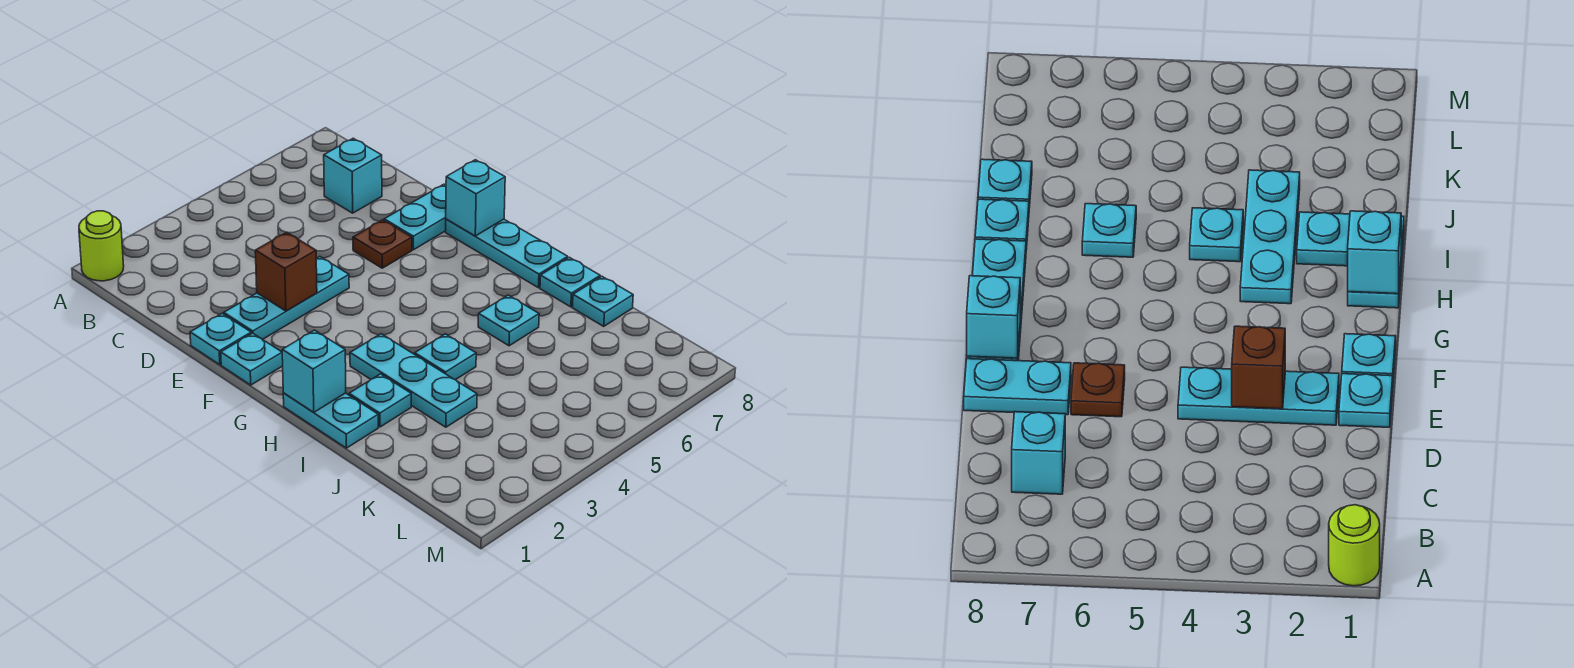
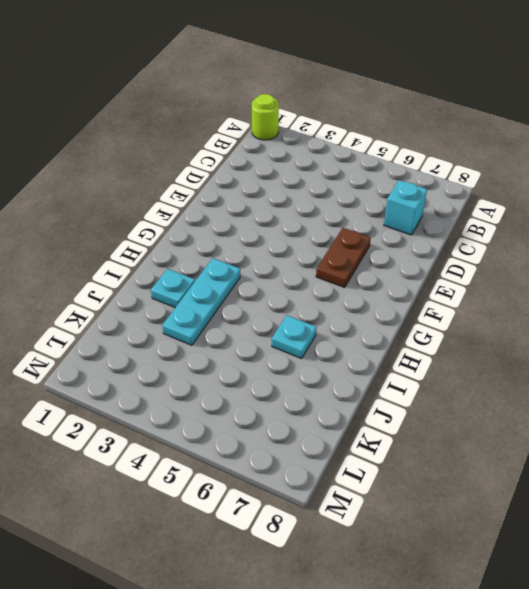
brown 1x2 plate [316,228,371,288] -> brown 1x1 plate [353,220,412,268]
none -> cyan 1x1 plate [190,314,251,365]
none -> cyan 1x3 plate [224,257,349,339]
none -> cyan 1x2 plate [384,184,446,250]

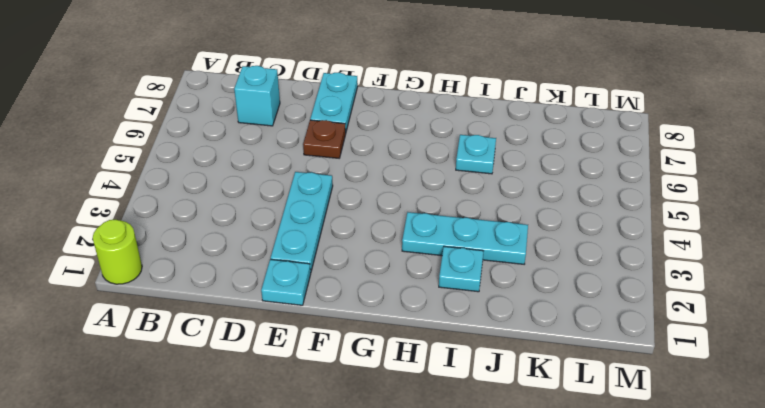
none -> cyan 1x1 plate [221,333,283,385]
none -> cyan 1x3 plate [446,219,568,288]
none -> cyan 1x2 plate [283,393,378,448]

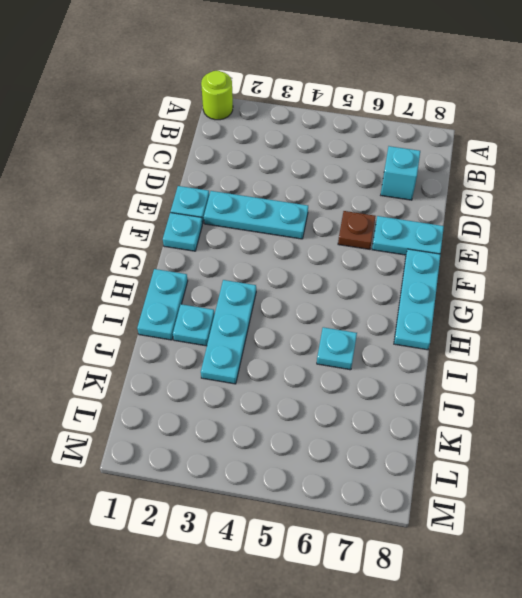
none -> cyan 1x1 plate [415,334,476,380]
none -> cyan 1x1 plate [540,257,600,307]
none -> cyan 1x1 plate [572,276,633,326]

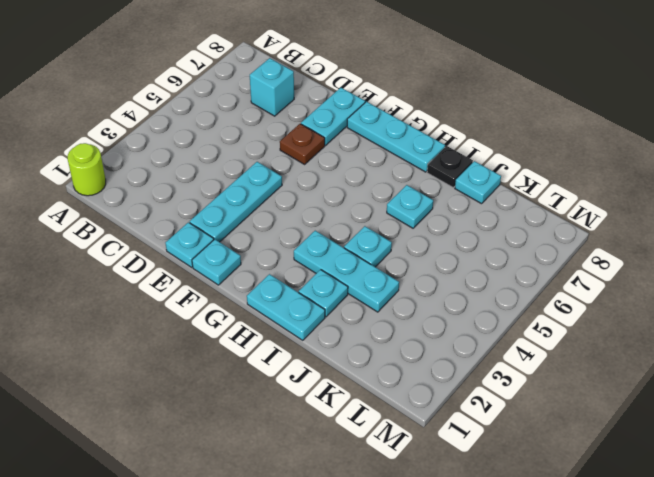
black 1x1 plate [427,146,473,188] -> cyan 1x1 plate [540,257,600,307]
none -> brown 1x1 brick [255,232,317,311]
none -> cyan 1x1 brick [446,160,505,236]
none -> cyan 1x1 brick [282,330,346,412]

